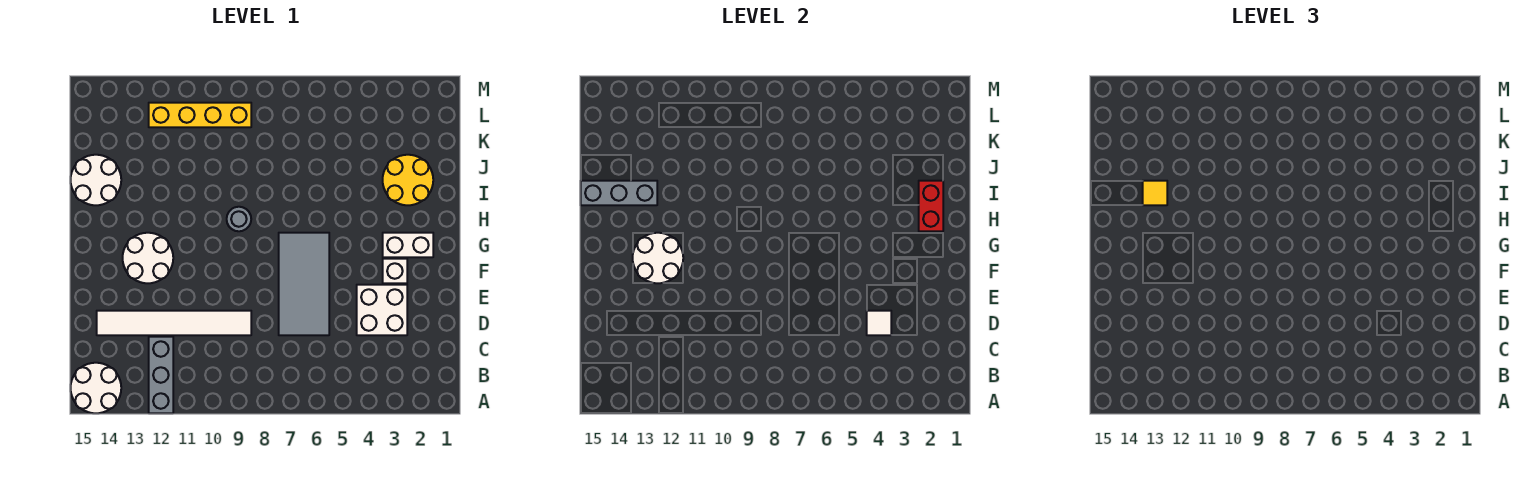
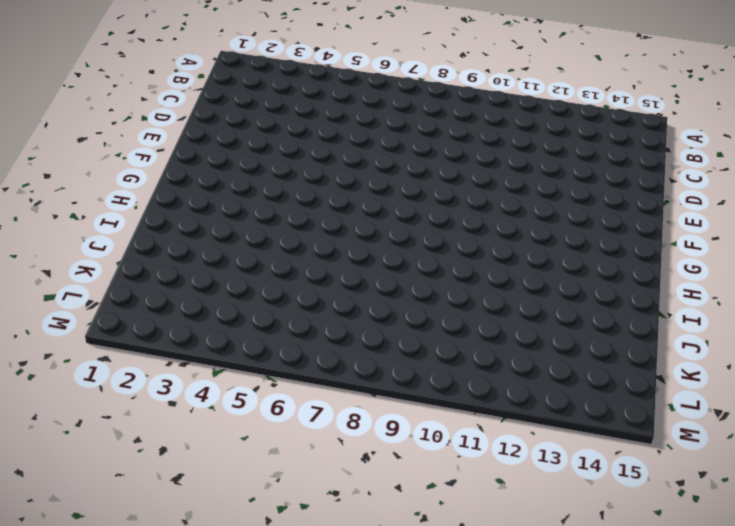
none -> grey 1x3 brick [149,337,173,413]
none -> white 2x2 round brick [71,363,121,413]
none -> white 2x2 brick [357,285,407,335]

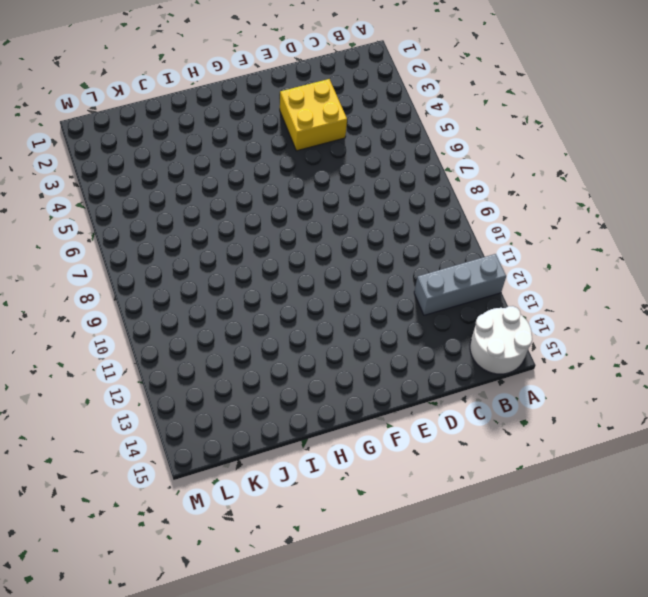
yellow 2x2 brick [280,79,347,151] -> white 2x2 brick [357,285,407,335]
none -> grey 2x4 tile [279,233,329,335]
none -> white 1x6 tile [97,311,251,335]
none -> white 1x1 brick [383,259,407,283]

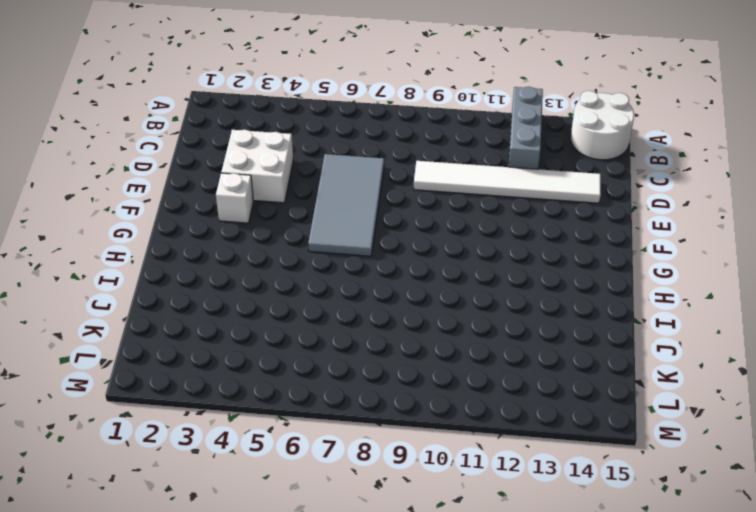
none -> white 2x2 round brick [123,233,173,283]
none -> white 1x2 brick [383,233,433,257]
none -> grey 1x1 round brick [227,207,251,231]

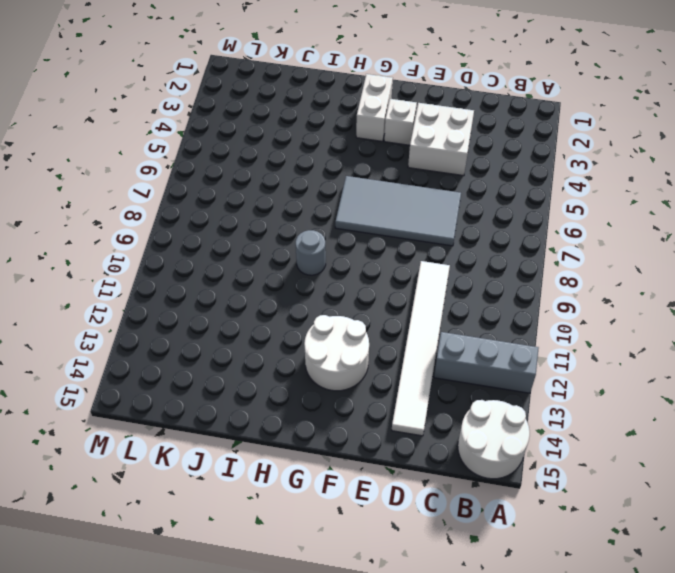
none -> yellow 2x2 round brick [383,155,433,205]
none -> white 2x2 round brick [71,155,121,205]
none -> yellow 1x4 brick [149,103,251,127]

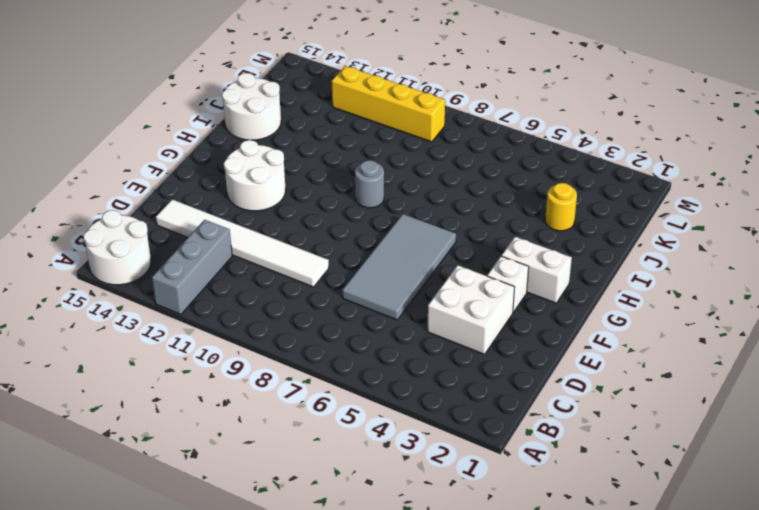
yellow 1x1 round brick [545,183,577,231] -> yellow 2x2 round brick [383,155,433,205]
none -> white 1x1 tile [867,311,891,335]
none -> white 2x2 round brick [633,233,683,283]
none -> red 1x2 brick [919,181,943,231]

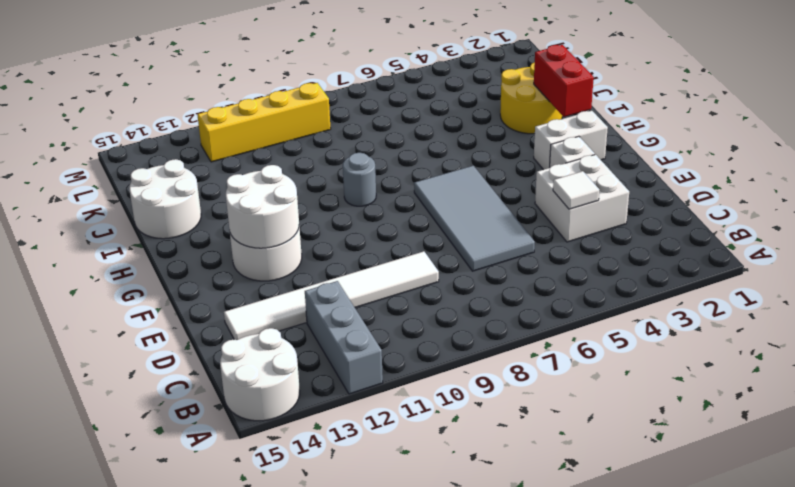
none -> grey 1x3 brick [581,181,657,205]
none -> yellow 1x1 tile [1143,181,1167,205]

